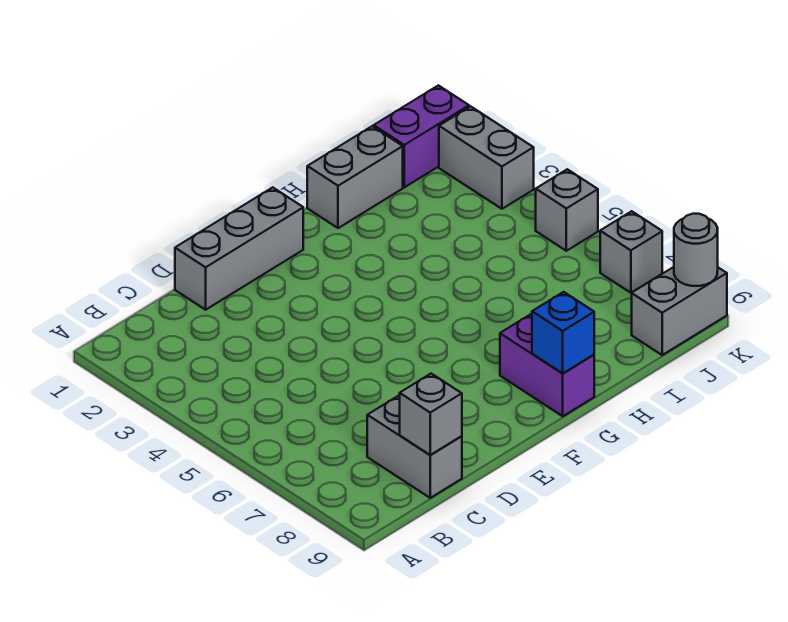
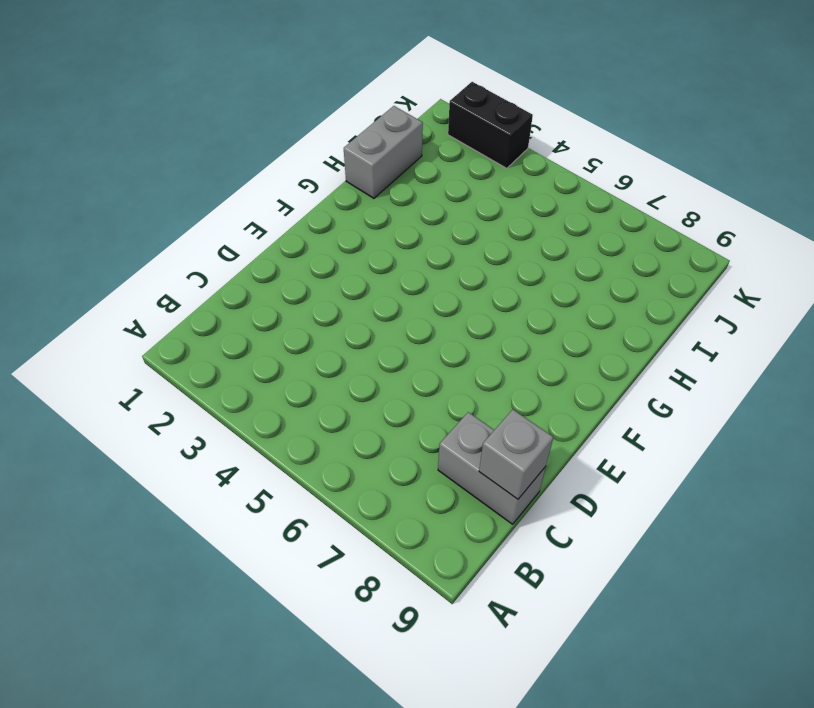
black 1x2 brick [448,82,533,168] -> grey 1x2 brick [439,106,534,209]
none -> grey 1x3 brick [175,187,303,310]
none -> purple 1x2 brick [500,314,594,416]
none -> purple 1x2 brick [374,85,469,187]

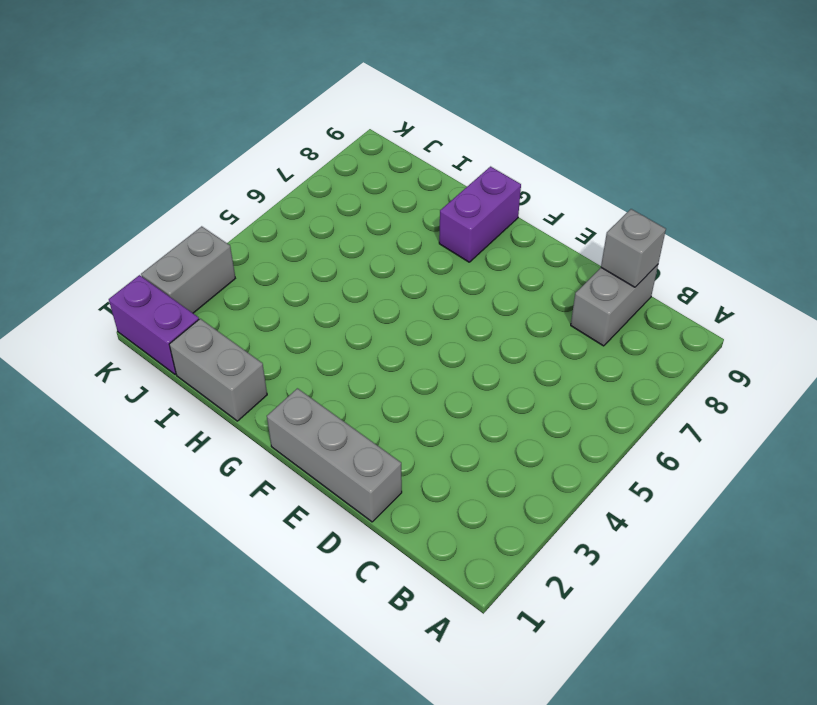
none -> grey 1x2 brick [632,267,727,355]
none -> grey 1x1 brick [536,169,598,251]
none -> grey 1x1 brick [600,211,662,293]

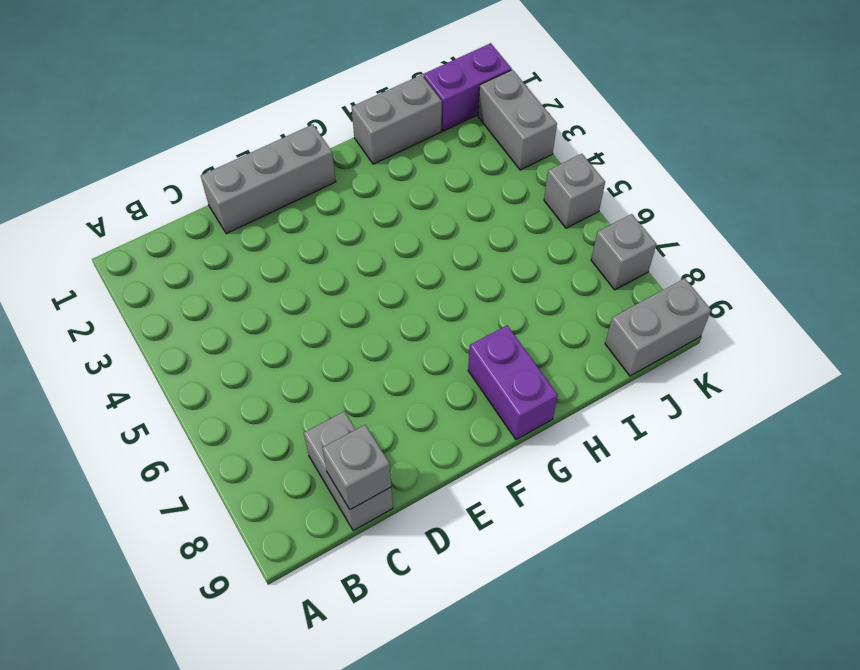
none -> blue 1x1 brick [532,292,594,373]
none -> grey 1x1 round brick [674,214,718,286]

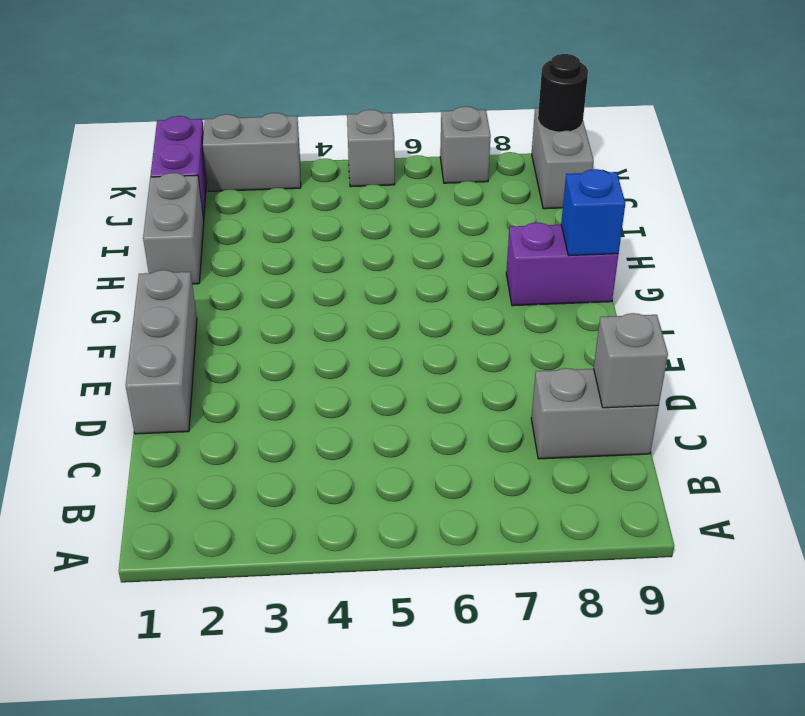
black 1x1 round brick [538,54,588,132] -> grey 1x1 round brick [674,214,718,286]

